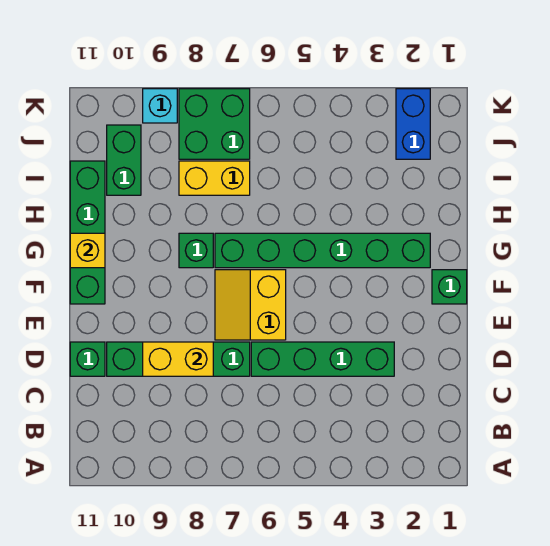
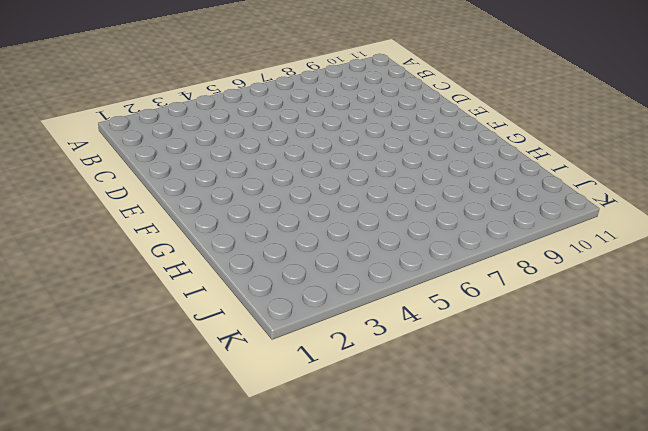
none -> green 1x4 brick [251,342,394,376]
none -> green 1x4 brick [107,342,250,376]
none -> green 1x1 brick [70,342,105,376]

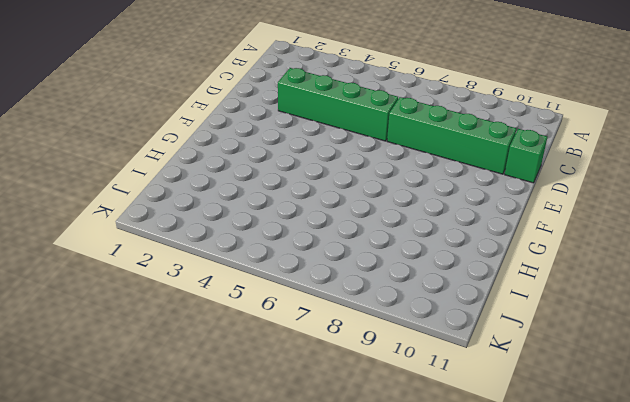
none -> yellow 2x2 slope [215,270,286,340]
none -> green 1x1 brick [432,270,467,304]
none -> green 1x4 brick [70,161,105,304]

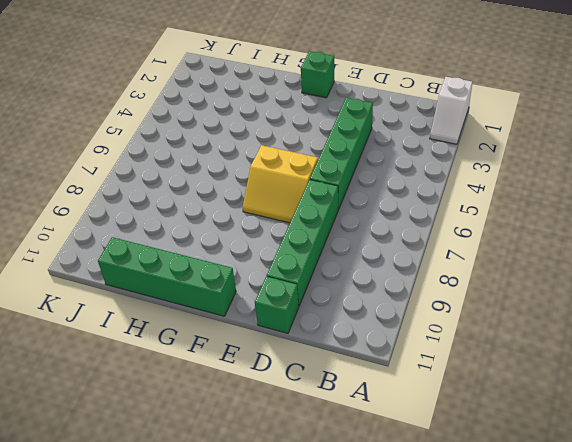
white 1x2 slope [430,77,472,144] -> none
none -> green 1x6 brick [215,233,430,268]
none -> green 1x1 brick [179,233,213,268]
none -> yellow 1x2 brick [179,161,250,195]

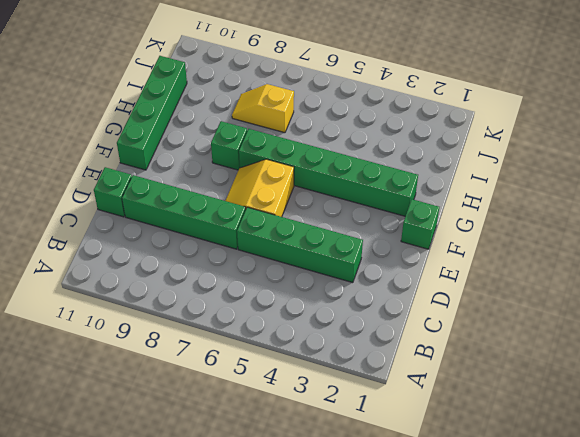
yellow 1x2 slope [232,84,294,133] -> yellow 1x2 brick [179,161,250,195]
none -> green 1x2 brick [107,125,141,195]
none -> blue 1x2 brick [396,89,430,159]
none -> green 2x2 brick [179,89,250,159]

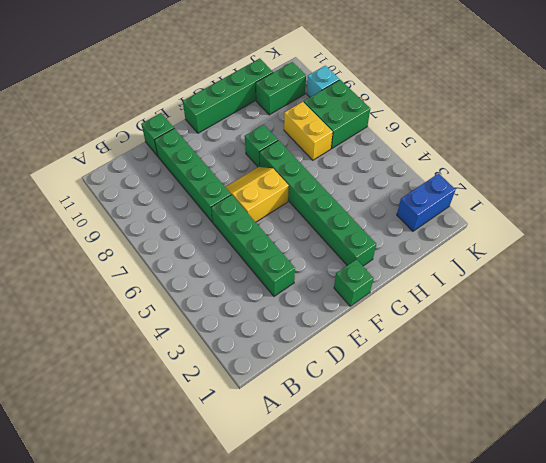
none -> yellow 1x2 brick [143,342,213,376]
none -> yellow 1x1 brick [70,233,105,268]

